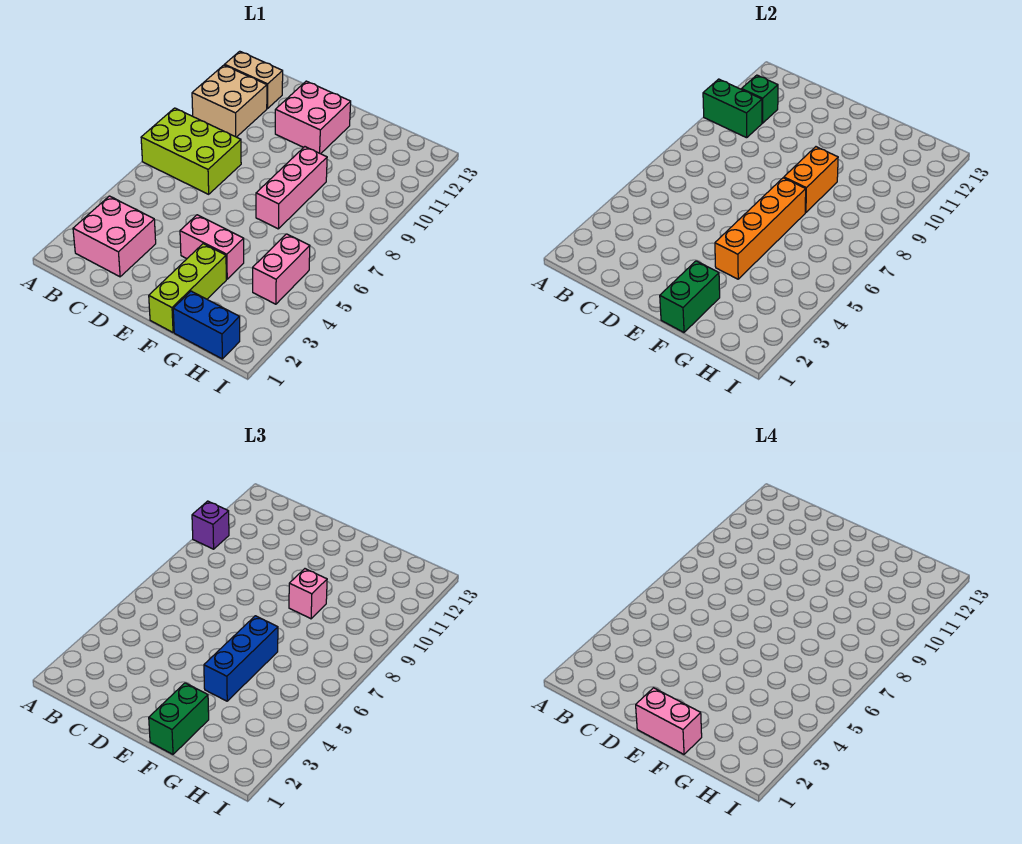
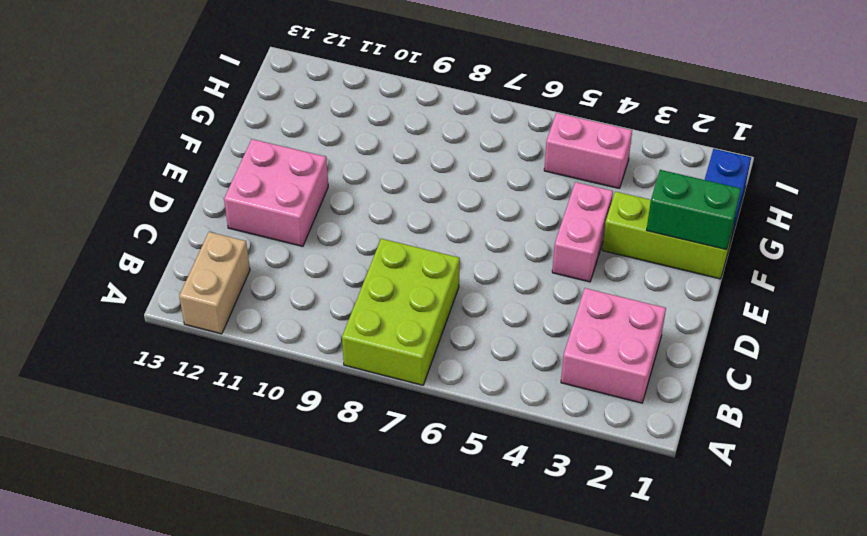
none -> tan 2x2 brick [192,65,267,137]
none -> pink 1x3 brick [256,147,327,229]
none -> green 1x2 brick [703,79,762,138]

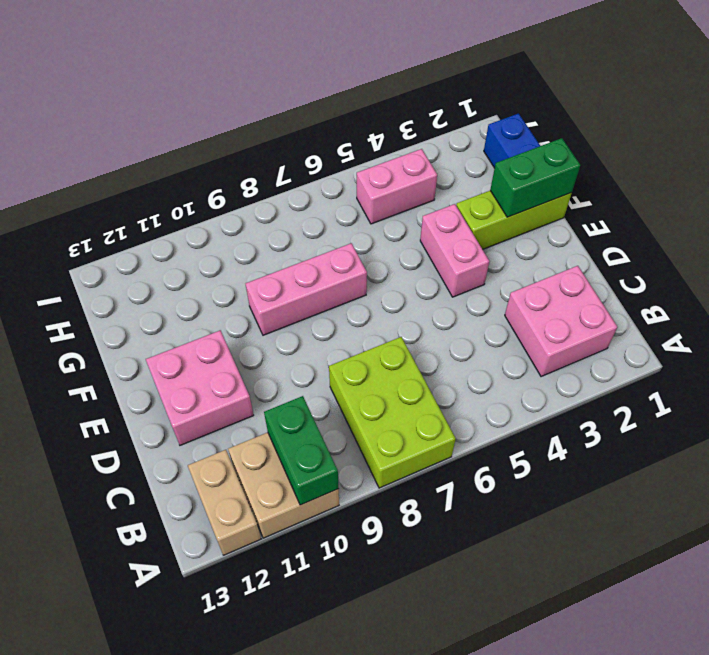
none -> green 1x1 brick [742,75,778,123]
none -> orange 1x4 brick [715,178,806,279]
none -> orange 1x2 brick [784,147,838,213]

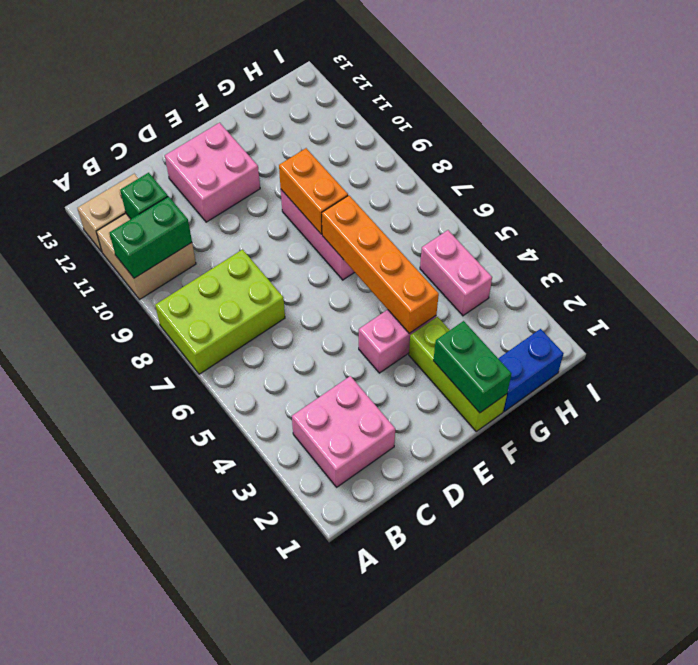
none -> purple 1x1 brick [192,501,229,549]
none -> green 1x2 brick [149,683,209,754]
none -> blue 1x3 brick [204,616,278,701]

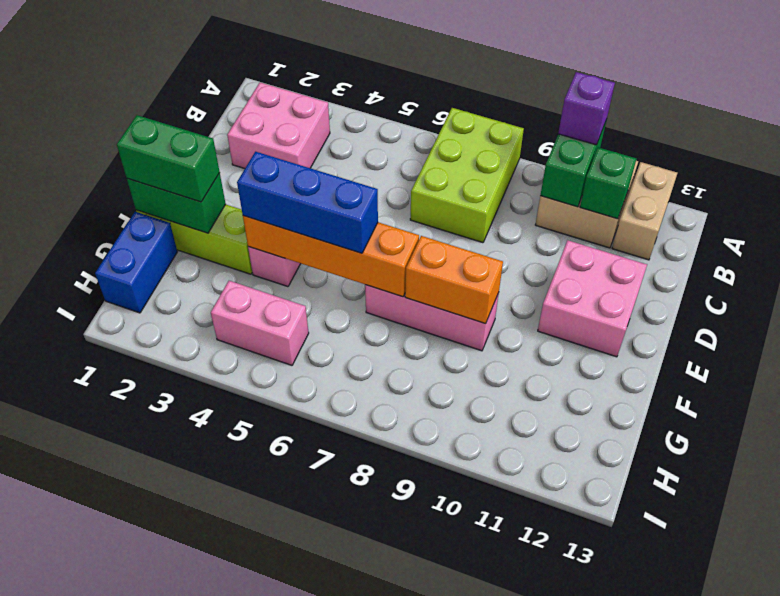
none -> pink 1x1 brick [289,569,327,619]
none -> pink 1x2 brick [636,688,702,754]

